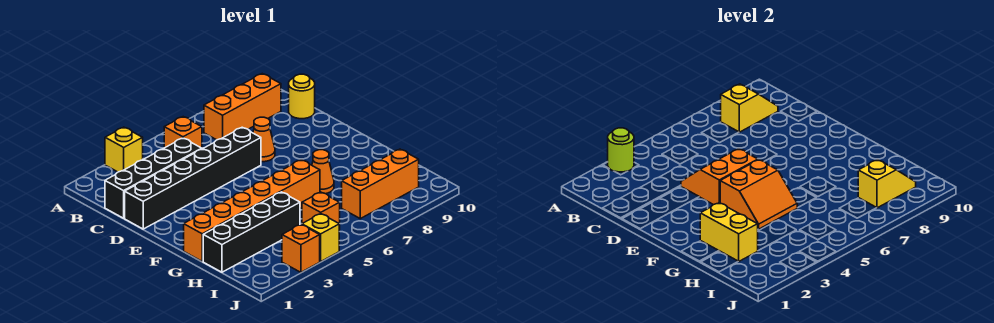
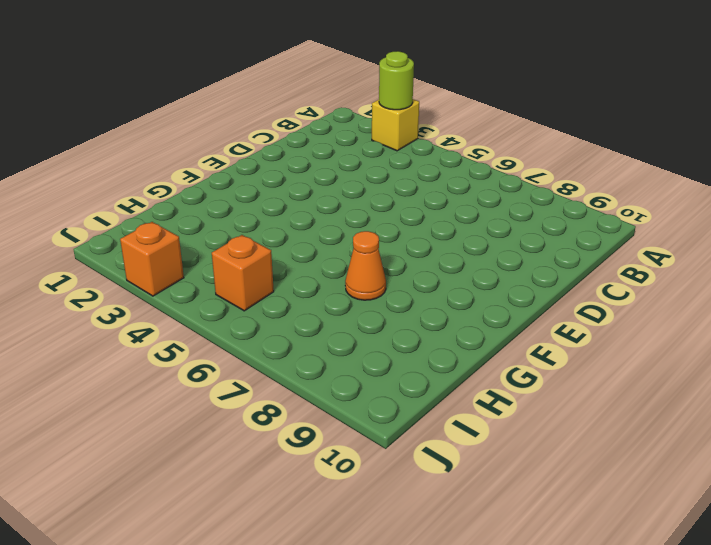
none -> orange 1x1 brick [164,117,202,148]
none -> orange 1x3 brick [204,74,281,140]
none -> black 1x4 brick [105,138,202,218]

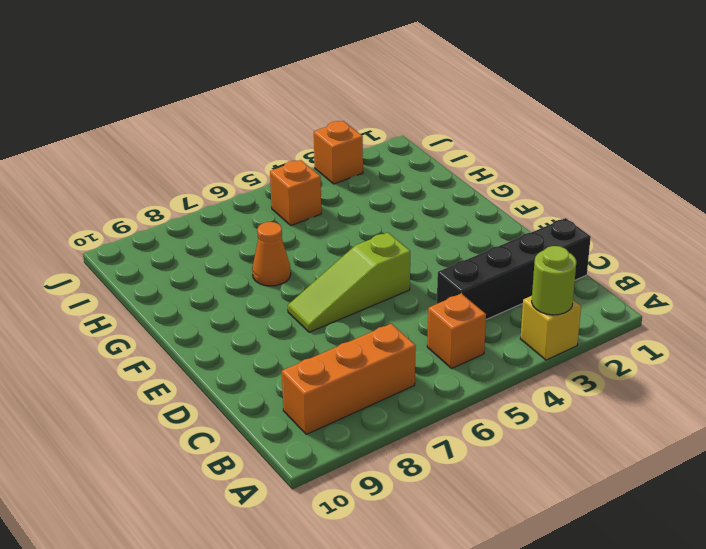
lime 1x3 slope [288,233,410,332] -> none
none -> yellow 1x1 round brick [289,74,315,119]
none -> black 1x6 brick [125,127,261,229]
none -> orange 1x1 cone [253,117,275,162]

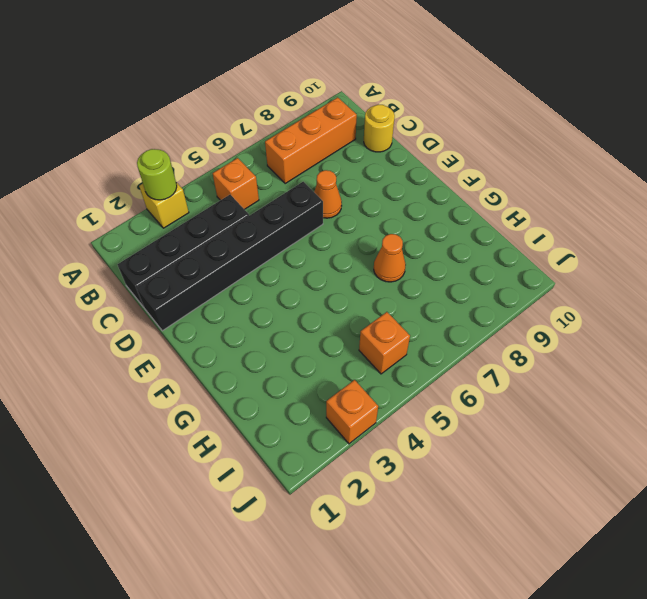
none -> orange 1x6 brick [184,160,320,261]
none -> black 1x4 brick [203,192,300,272]
none -> orange 1x3 brick [342,149,419,219]

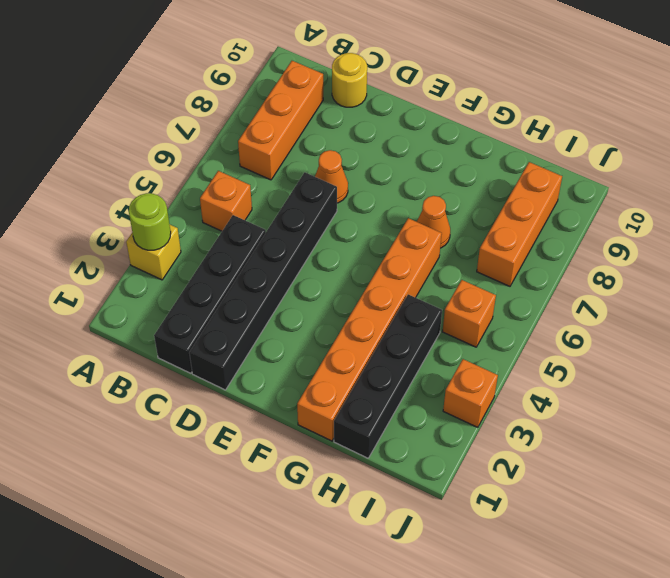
none -> yellow 1x1 brick [302,214,339,262]
none -> yellow 1x2 slope [721,84,778,132]
none -> orange 2x2 slope [681,149,758,205]

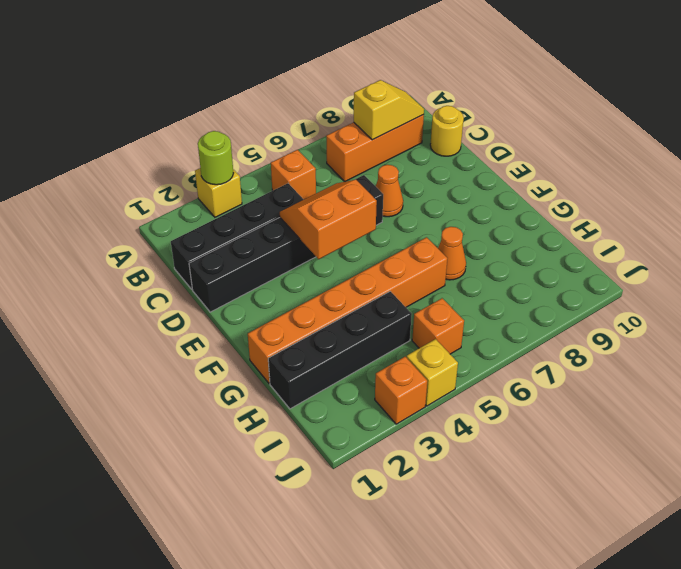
none -> orange 1x3 brick [342,149,419,219]
none -> orange 2x2 slope [720,160,797,229]
none -> yellow 1x2 brick [700,203,758,262]

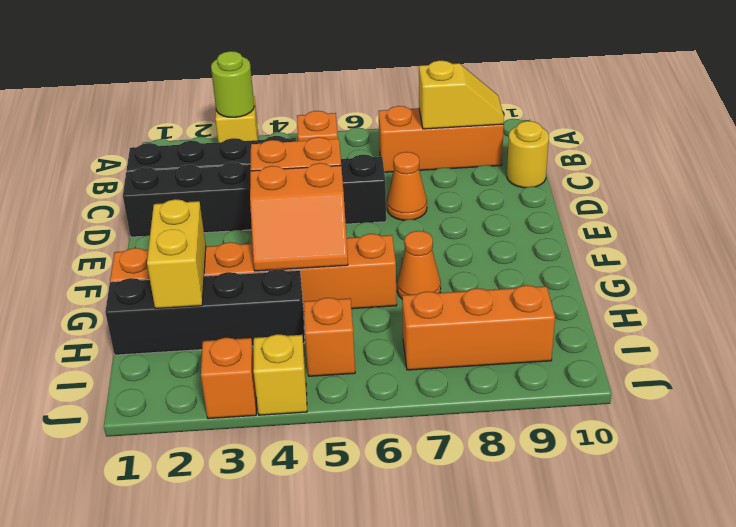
none -> yellow 1x2 slope [858,160,916,208]

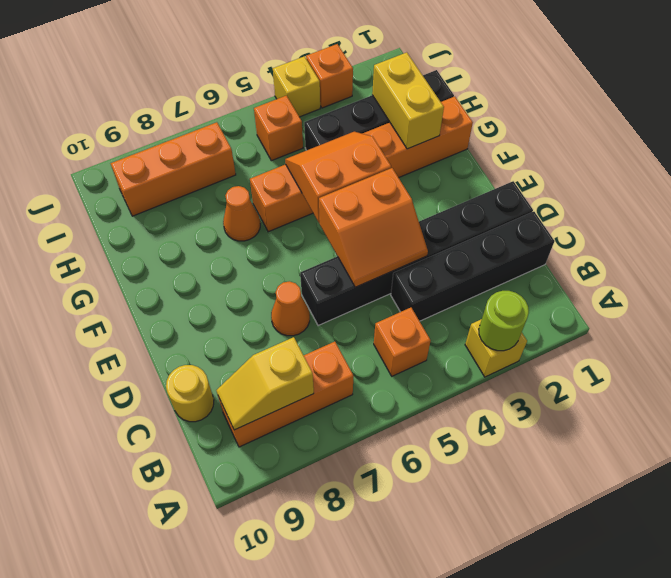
none -> yellow 1x2 slope [858,160,916,208]

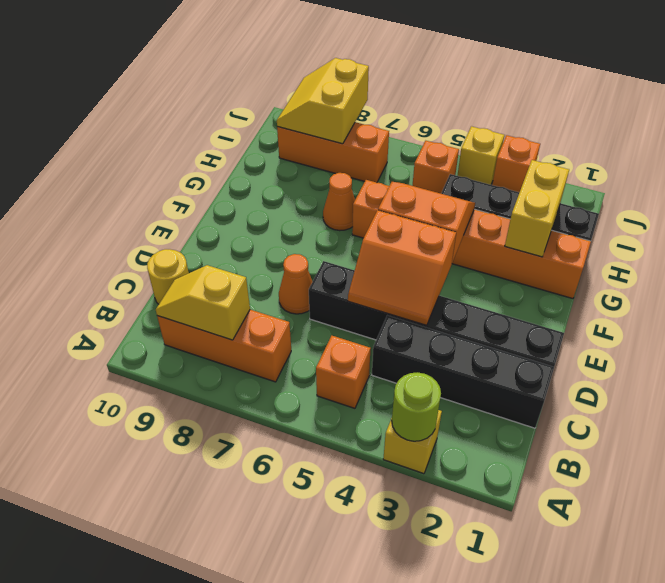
yellow 2x2 slope [277,58,369,144] -> yellow 1x2 slope [858,160,916,208]

